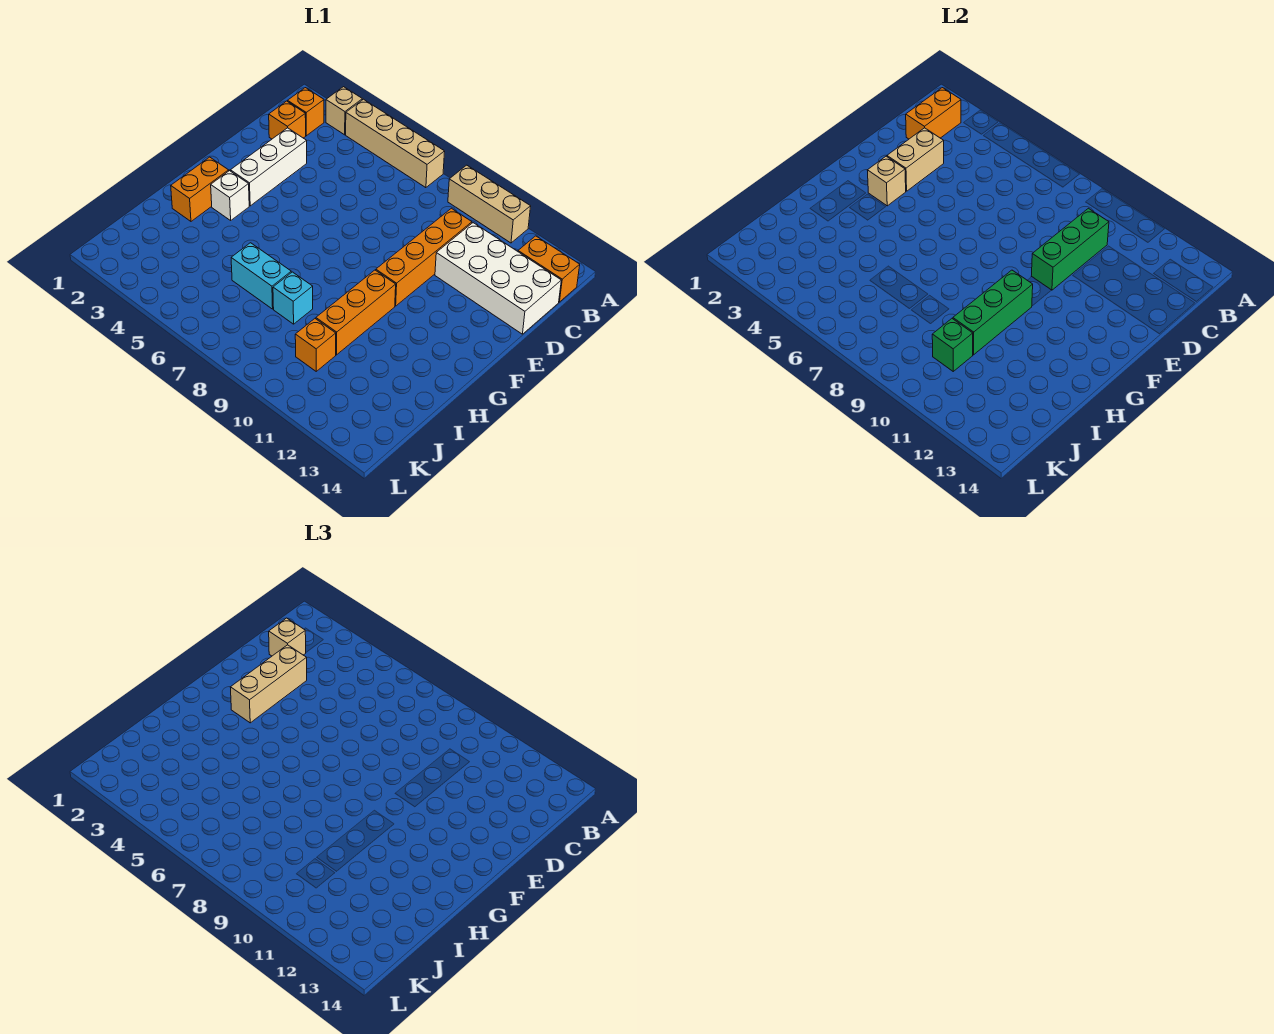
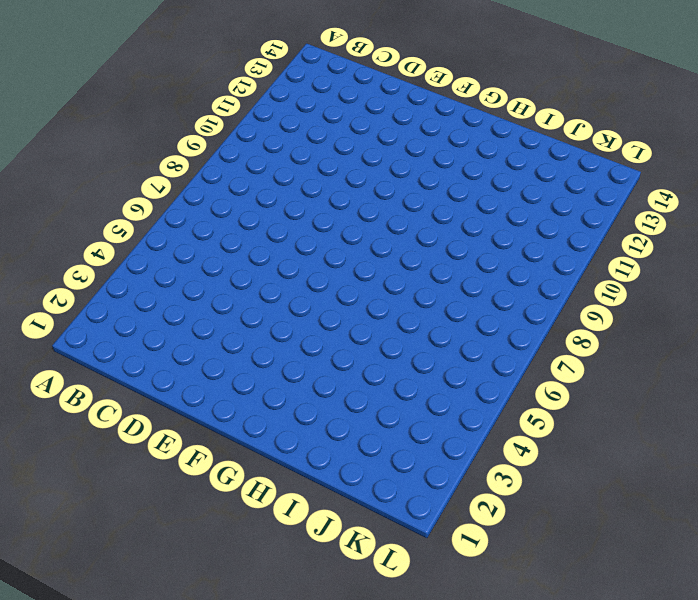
none -> tan 1x1 brick [326,87,362,135]
none -> tan 1x4 brick [346,99,445,188]
none -> tan 1x3 brick [448,165,531,243]

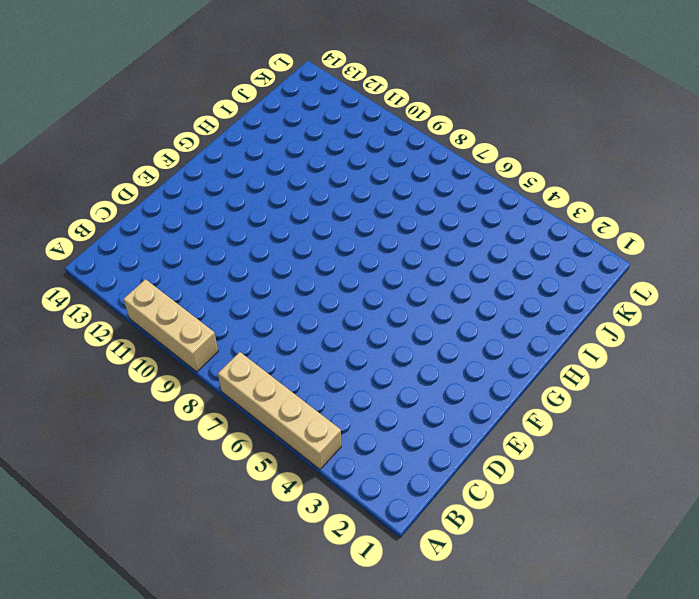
none -> tan 1x1 brick [326,87,362,135]
none -> orange 1x1 brick [288,88,324,136]
none -> orange 1x2 brick [518,236,580,302]

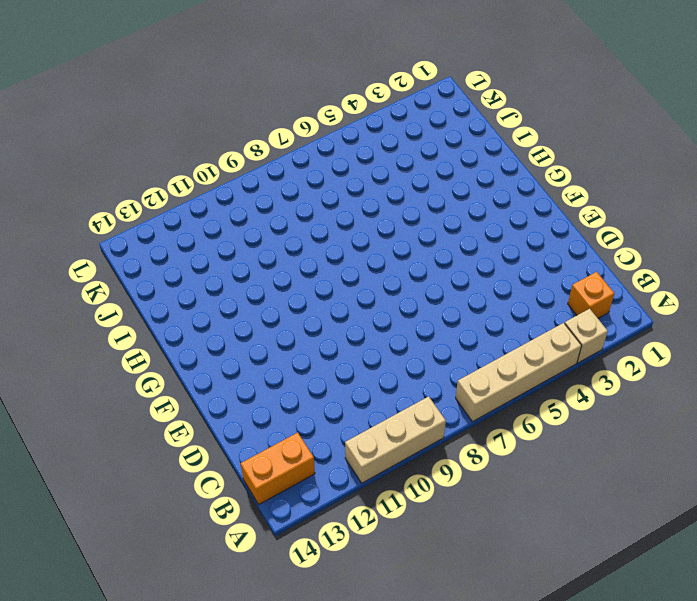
none -> orange 1x1 brick [269,101,306,139]
none -> orange 1x4 brick [376,208,472,306]
none -> white 2x4 brick [435,223,561,334]

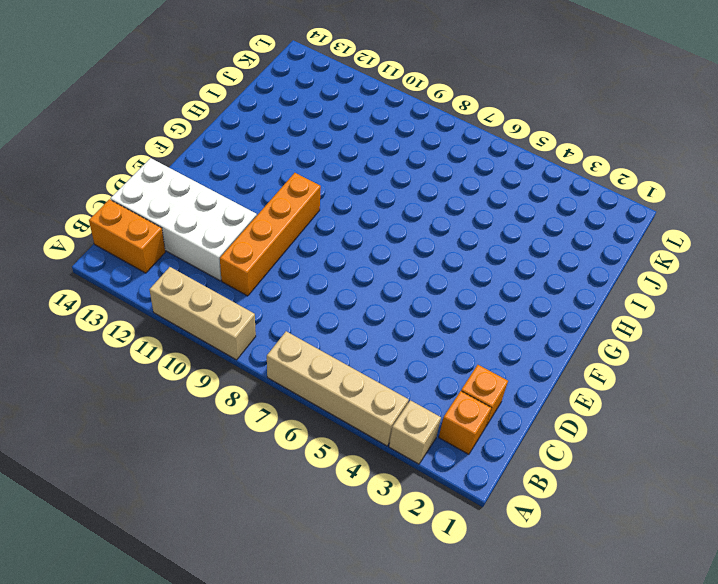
none -> white 1x3 brick [230,128,307,206]
none -> orange 1x2 brick [171,157,229,221]
none -> white 1x1 brick [211,171,249,220]

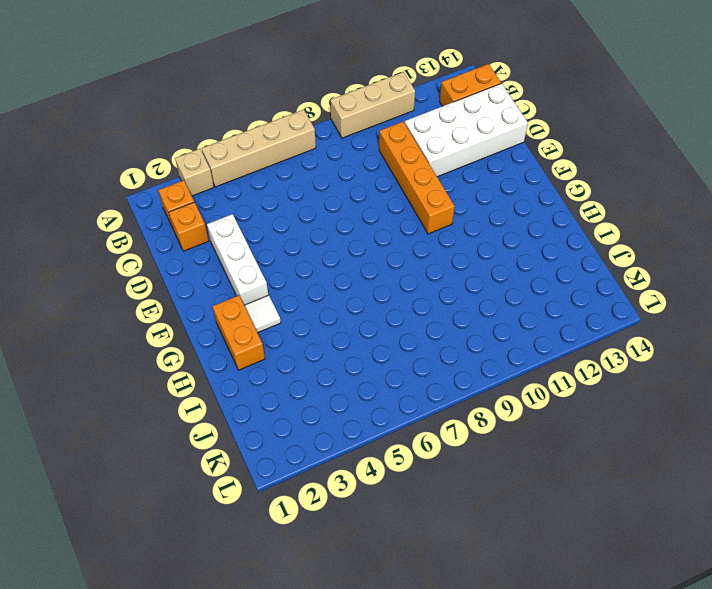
white 1x1 tile [244,295,281,333] -> white 1x1 brick [211,171,249,220]
none -> orange 1x3 brick [316,270,396,355]
none -> cyan 1x2 brick [231,243,291,309]
none -> cyan 1x1 brick [273,272,313,324]

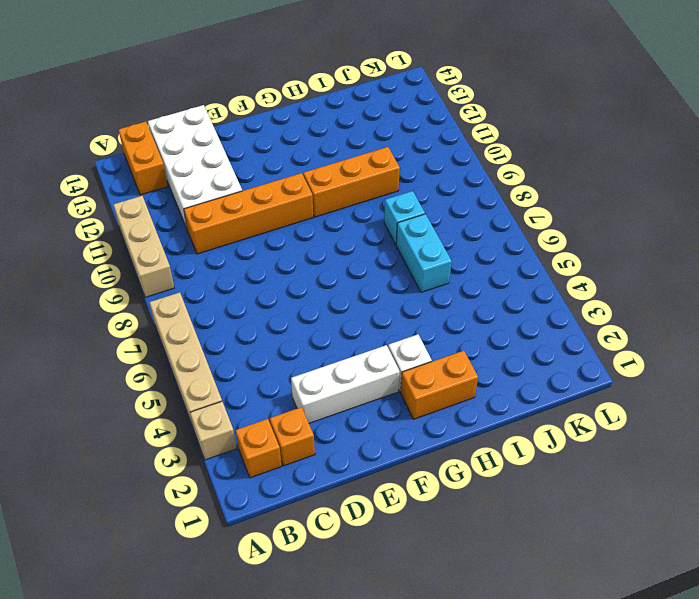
none -> orange 1x1 brick [295,319,336,371]
none -> orange 1x2 brick [906,88,961,139]
none -> green 1x3 brick [1031,208,1109,290]

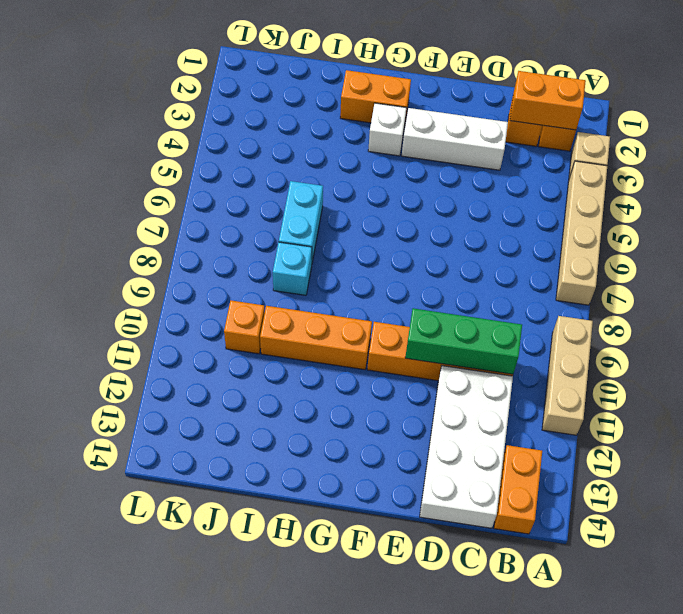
none -> tan 1x2 brick [887,128,944,191]
none -> tan 1x1 brick [867,156,906,206]
none -> green 1x3 brick [953,270,1033,355]

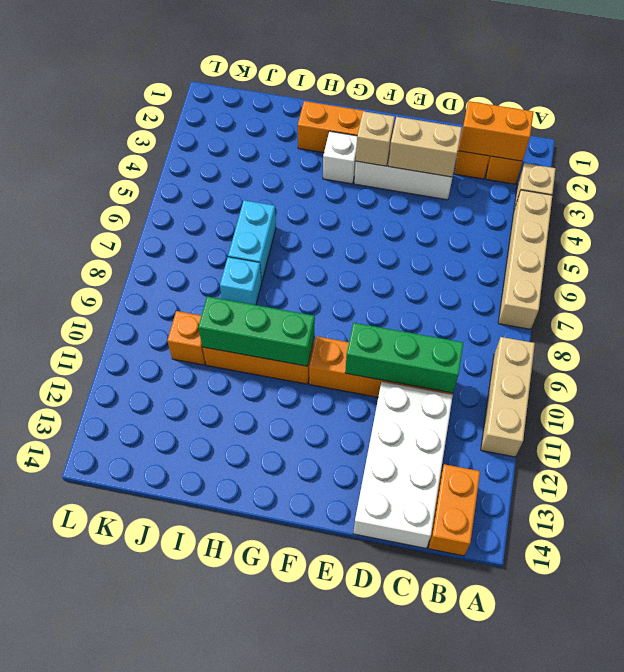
none -> green 1x1 brick [932,319,973,371]
none -> tan 1x1 brick [269,618,306,656]
none -> tan 1x3 brick [230,645,307,723]

